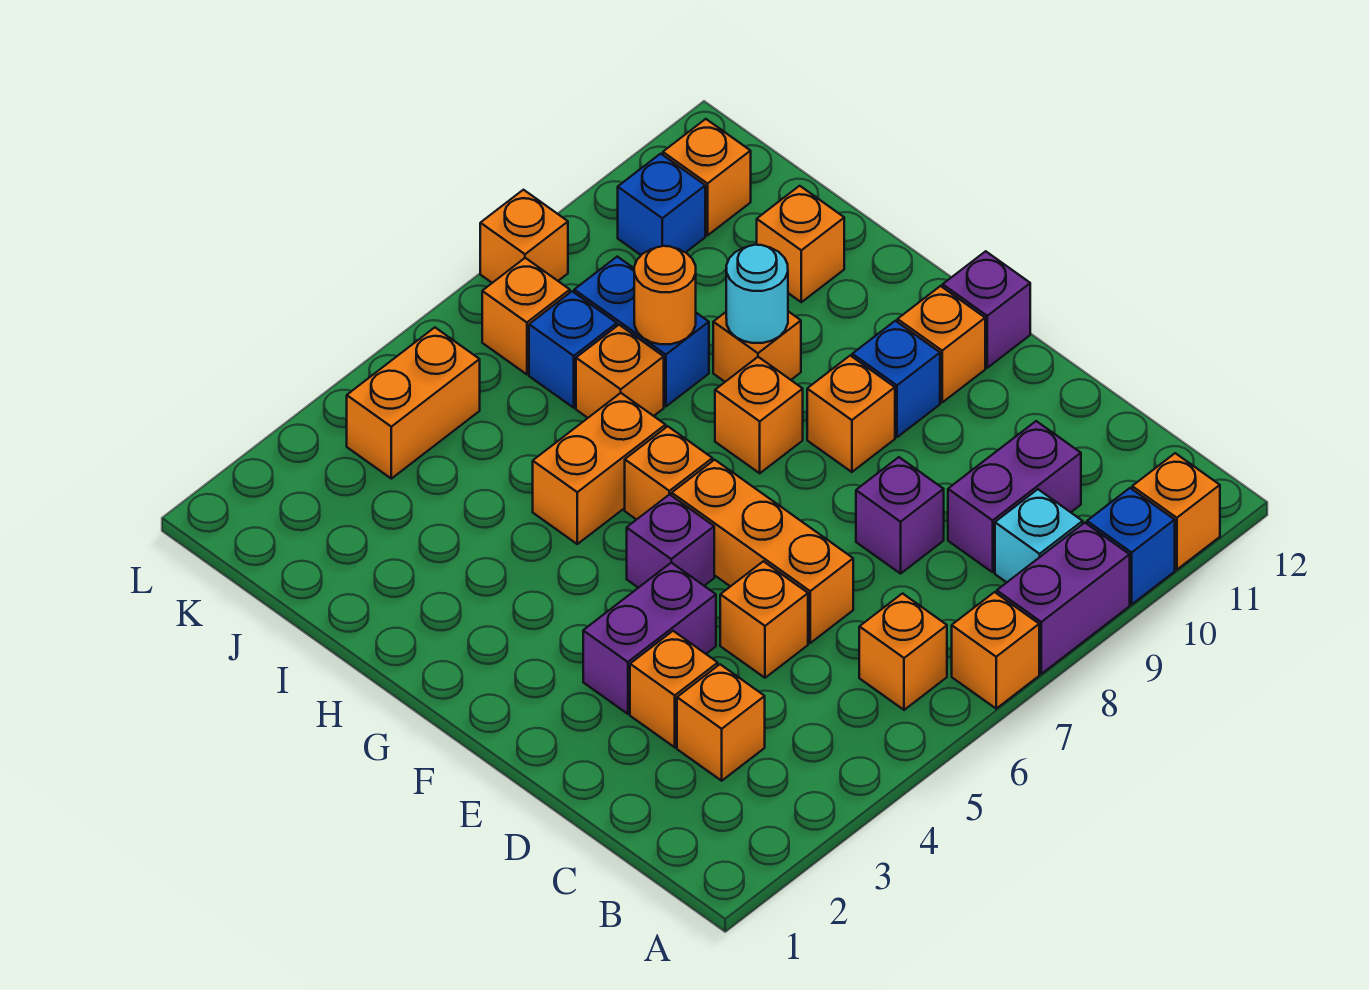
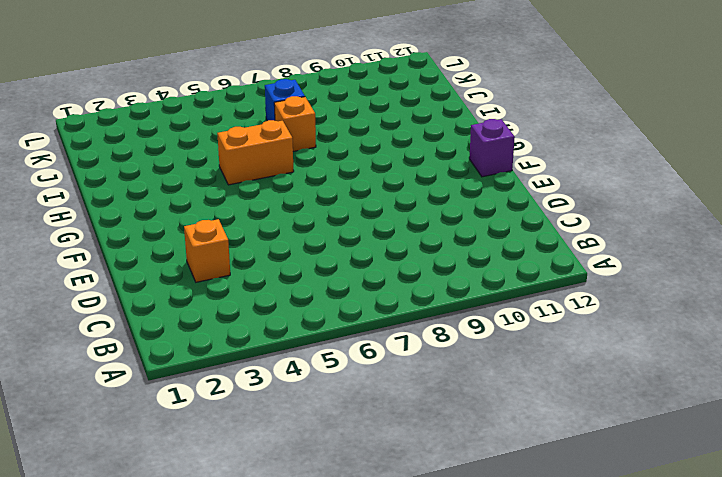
none -> orange 1x1 brick [952,592,1039,709]
none -> purple 1x2 brick [997,523,1130,674]
none -> blue 1x1 brick [1087,488,1175,604]
none -> orange 1x1 brick [1132,453,1220,570]

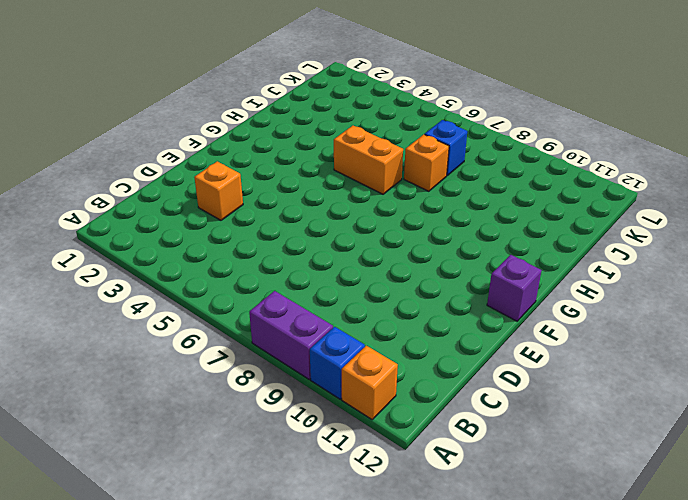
none -> orange 1x1 brick [952,592,1039,709]
none -> orange 1x1 brick [859,594,947,710]
none -> cyan 1x1 brick [995,489,1083,583]
none -> orange 1x1 brick [677,664,765,781]

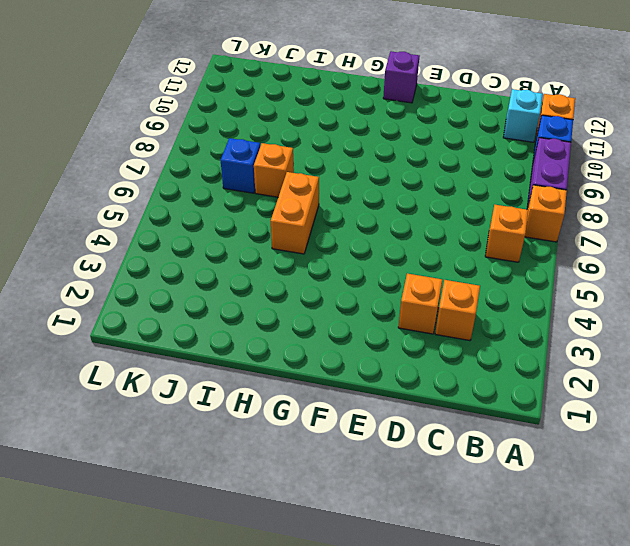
cyan 1x1 brick [503,89,543,142] -> cyan 1x1 brick moved to [995,489,1083,583]
none -> purple 1x2 brick [948,421,1081,572]
none -> orange 1x1 brick [720,561,808,678]
none -> orange 1x3 brick [672,460,853,643]
none -> purple 1x1 brick [856,457,944,574]

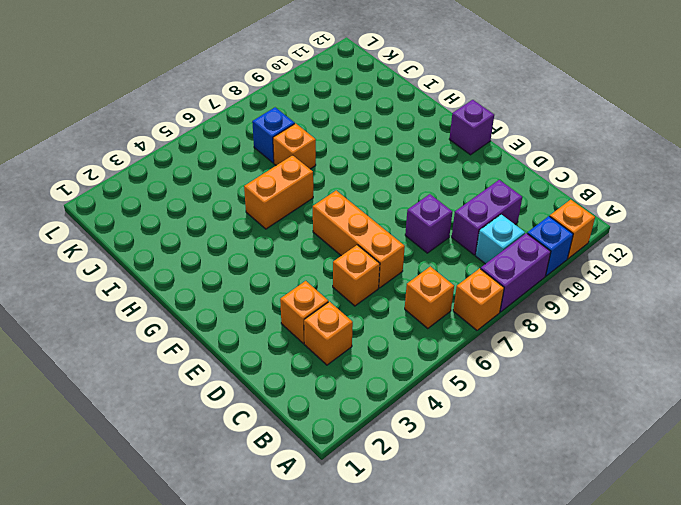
none -> purple 1x2 brick [583,563,716,714]
none -> purple 1x1 brick [627,494,714,588]
none -> orange 1x1 brick [807,356,895,472]
none -> blue 1x1 brick [852,321,940,437]

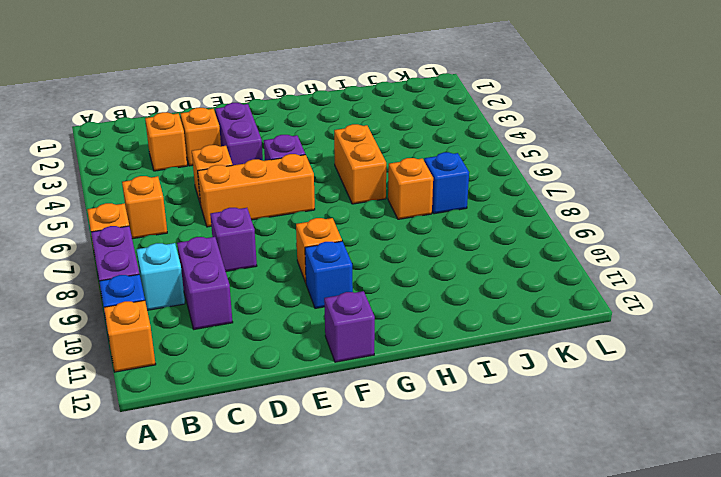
none -> orange 1x1 brick [898,286,985,402]
none -> orange 1x1 brick [625,426,712,520]
none -> orange 1x1 brick [715,357,803,473]
none -> orange 1x1 brick [713,311,801,382]

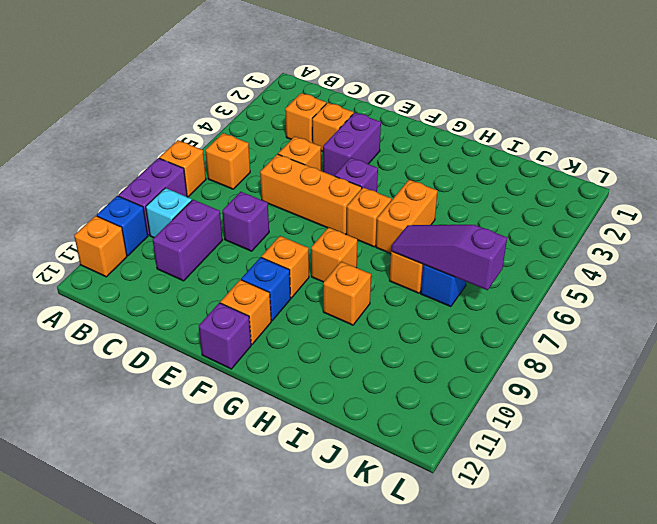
purple 1x3 slope [391,225,507,290] -> none
none -> blue 1x2 brick [574,257,709,406]
none -> orange 1x1 brick [757,186,844,302]
none -> orange 1x2 brick [347,327,480,479]
none -> orange 1x1 brick [482,258,570,374]

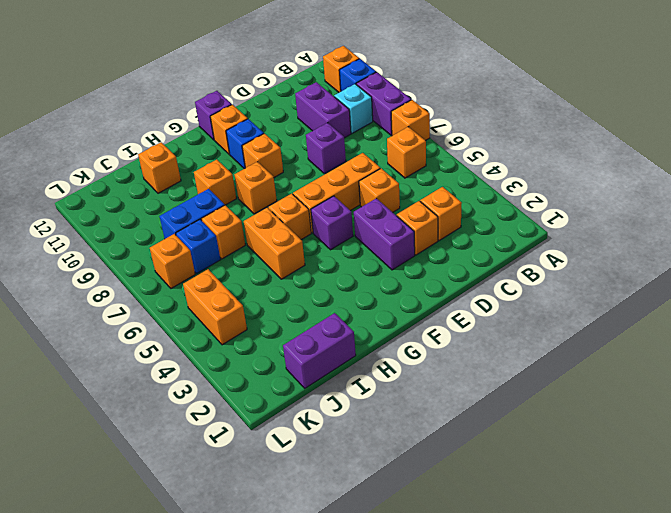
purple 1x2 brick [283,313,356,388] -> none
none -> blue 1x1 brick [618,154,705,255]
none -> orange 1x1 brick [663,119,751,235]
none -> orange 1x1 brick [480,190,568,283]
none -> cyan 1x1 round brick [726,245,788,343]

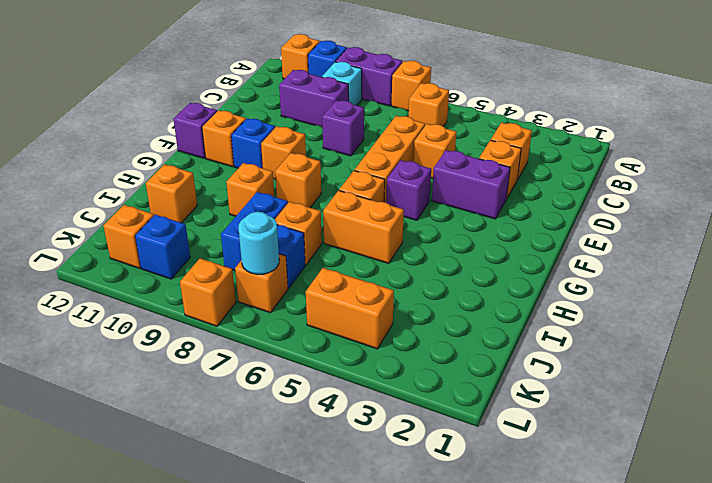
cyan 1x1 round brick [238,212,279,274] -> cyan 1x1 round brick moved to [726,245,788,343]
none -> orange 1x1 round brick [634,246,696,344]

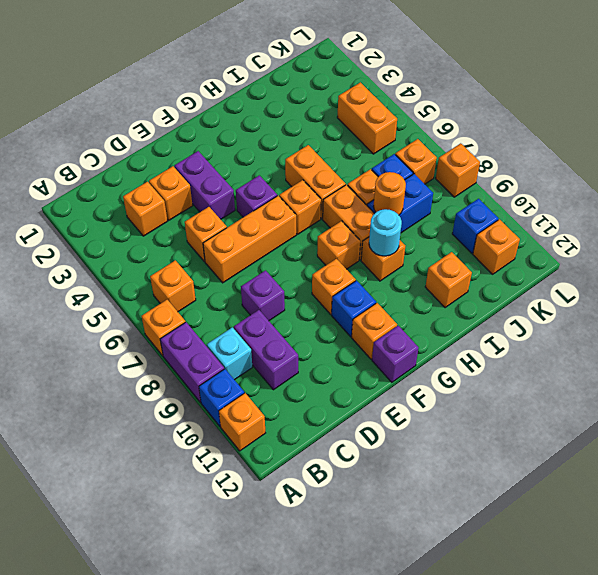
orange 1x2 brick [323,185,374,260] -> none

